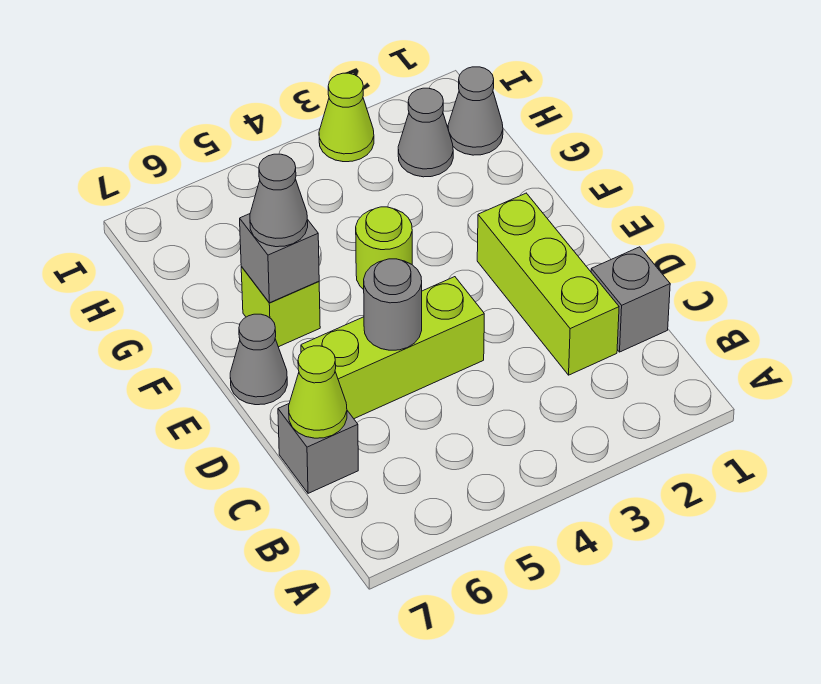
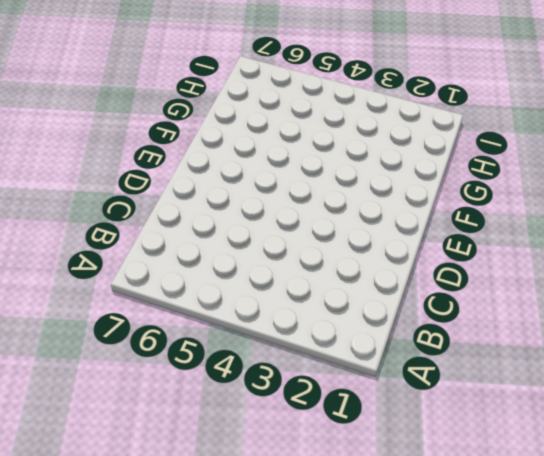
none -> grey 1x1 brick [591,247,670,352]
none -> lime 1x3 brick [477,193,619,375]
none -> grey 1x1 brick [278,404,358,493]

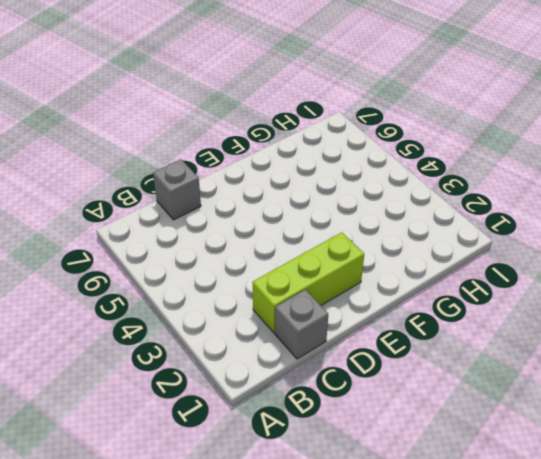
none -> lime 1x3 brick [301,277,484,419]
none -> grey 1x1 cone [230,314,287,405]
none -> lime 1x1 round brick [356,207,412,289]

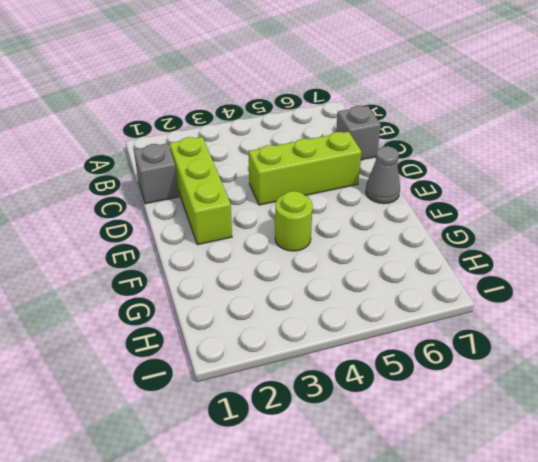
none -> lime 1x1 brick [241,267,320,347]
none -> grey 1x1 cone [448,67,503,155]
none -> grey 1x1 cone [398,88,453,177]

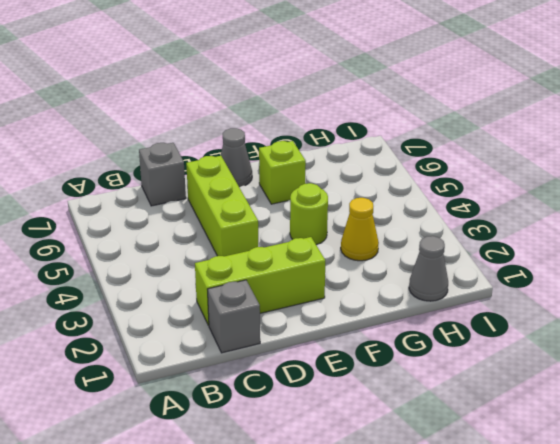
yellow 1x1 cone [341,198,379,261] -> none
none -> grey 1x1 cone [398,88,453,177]
none -> lime 1x1 cone [319,73,374,162]
none -> lime 1x1 cone [289,346,347,438]

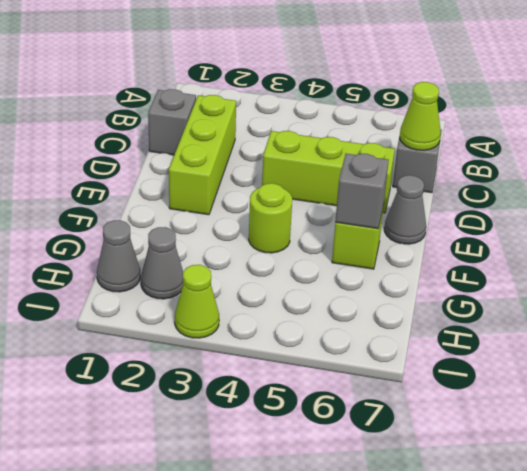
none -> grey 1x1 round brick [364,259,422,350]
none -> grey 1x1 cone [250,154,308,247]

